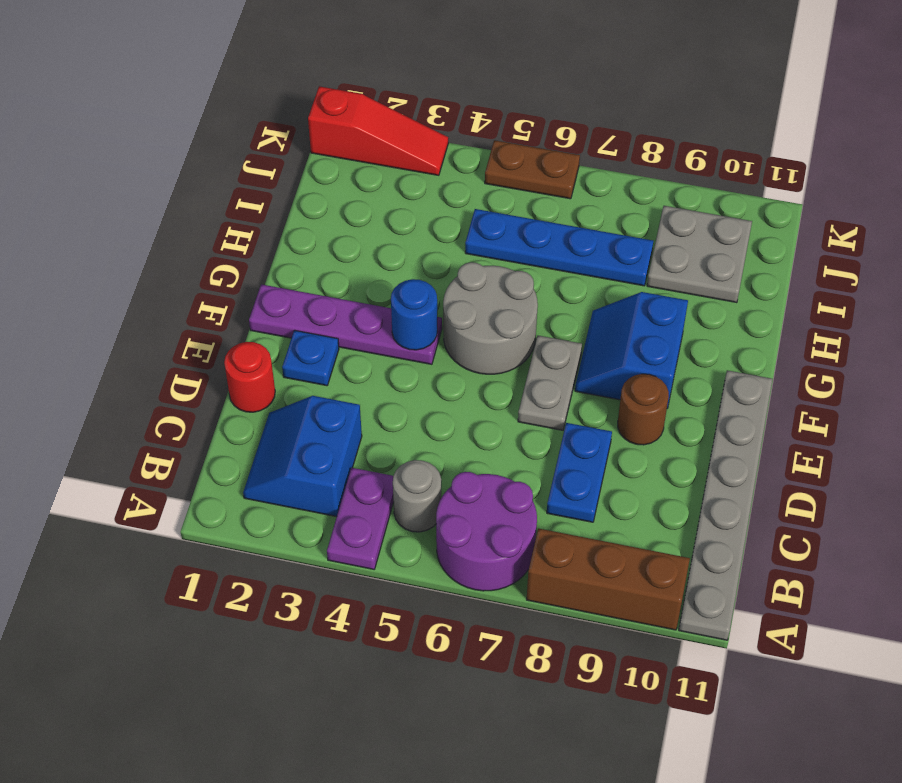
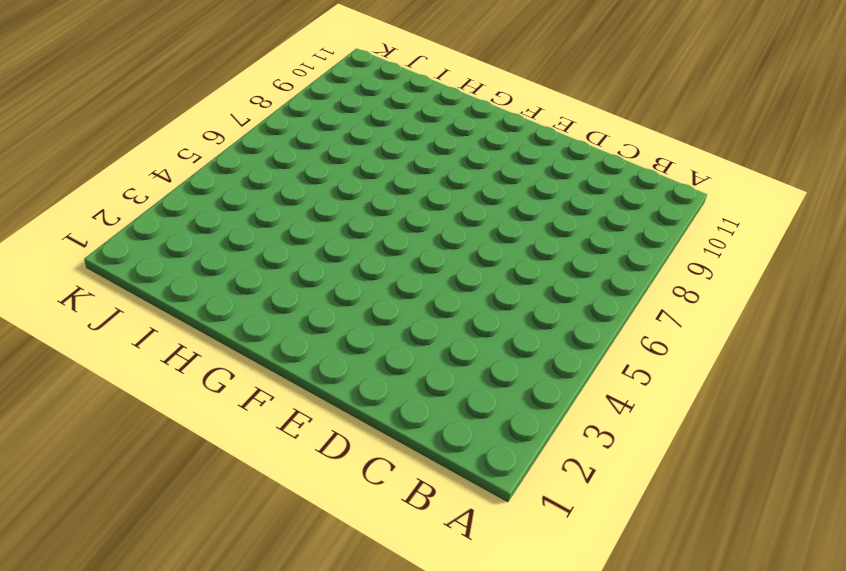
none -> purple 1x2 plate [327,468,394,569]
none -> purple 2x2 round brick [436,472,537,591]
none -> brown 1x3 brick [527,529,690,630]

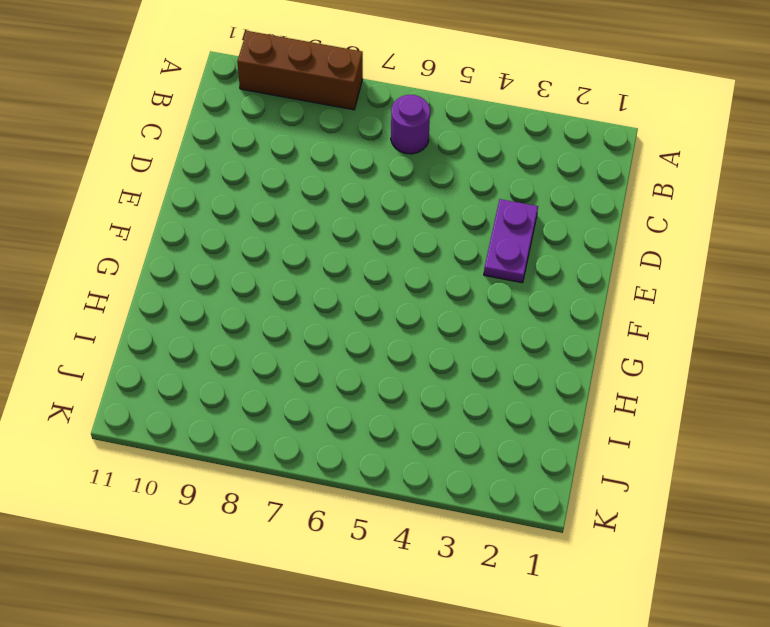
purple 1x1 round brick [391,95,430,154] -> purple 2x2 round brick [436,472,537,591]
purple 1x2 plate [484,199,538,283] -> purple 1x2 plate moved to [327,468,394,569]
none -> grey 1x6 plate [679,370,772,640]
none -> blue 2x2 slope [243,396,362,517]
none -> grey 1x1 round brick [393,460,441,532]

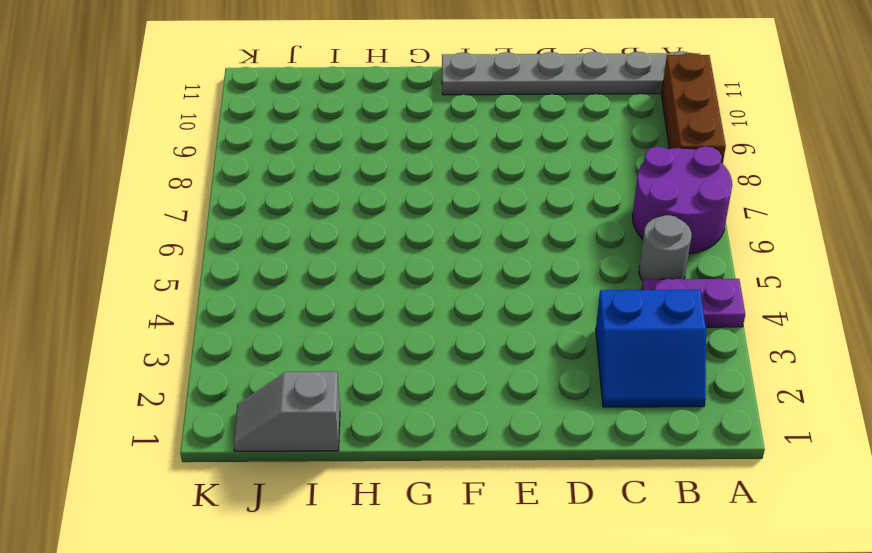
grey 1x2 slope [234,372,340,451] -> none
none -> blue 1x2 plate [547,423,612,522]
none -> red 1x1 round brick [224,342,275,412]
none -> blue 1x1 plate [282,330,339,386]

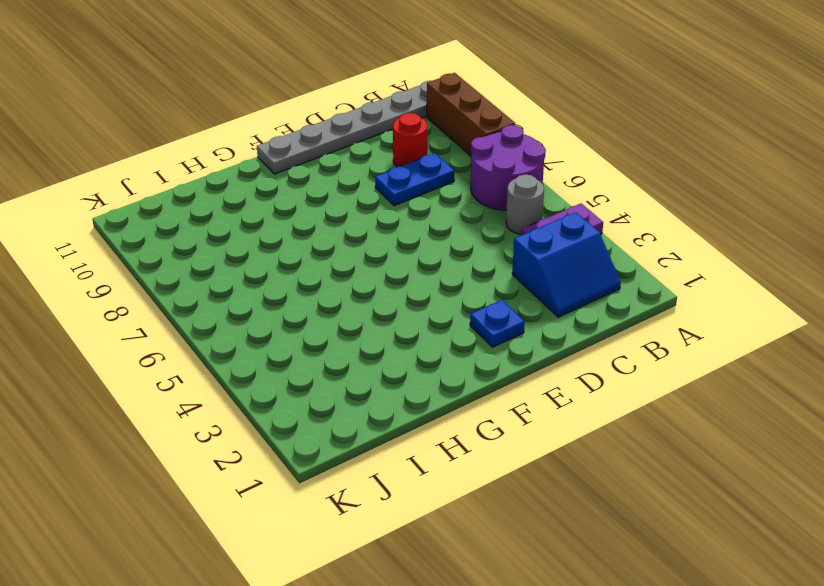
red 1x1 round brick [393,113,428,167] -> red 1x1 round brick moved to [224,342,275,412]
none -> grey 1x2 plate [518,336,582,430]
none -> brown 1x1 round brick [618,374,669,445]
none -> purple 1x4 plate [249,284,442,364]

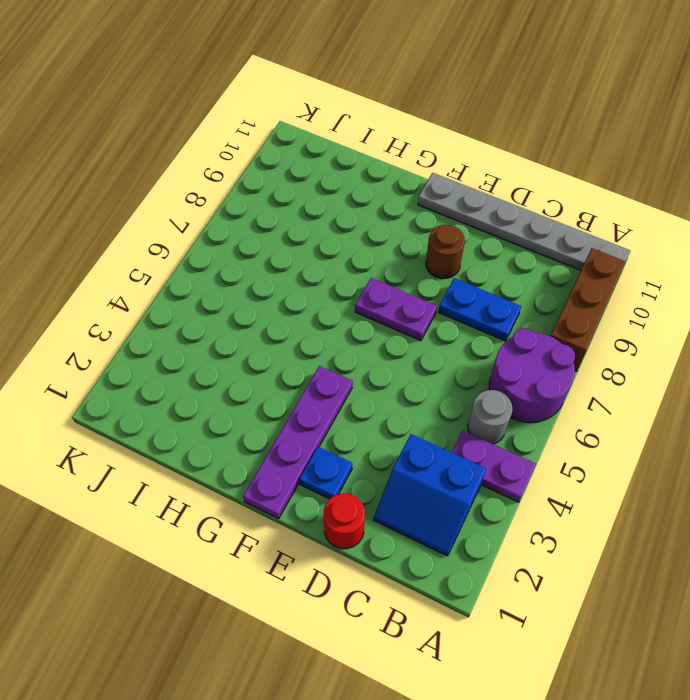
purple 1x2 plate [355,278,437,341] -> grey 1x2 plate [518,336,582,430]
none -> grey 2x2 round brick [443,262,538,374]
none -> blue 2x2 slope [575,292,688,408]
none -> blue 1x4 plate [465,209,653,286]

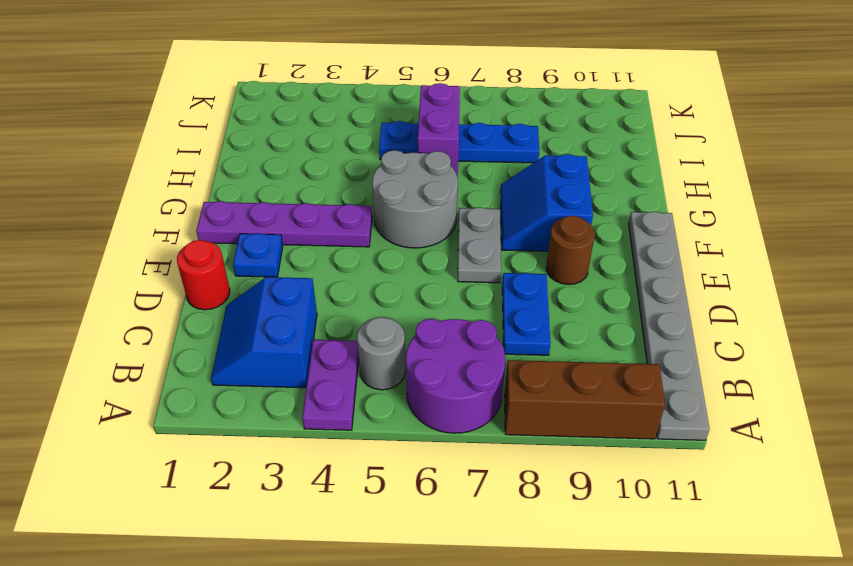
purple 1x2 brick [418,83,460,177] -> none
none -> grey 2x2 plate [647,206,752,303]
none -> red 1x3 slope [308,86,448,175]
none -> brown 1x2 plate [485,140,580,199]

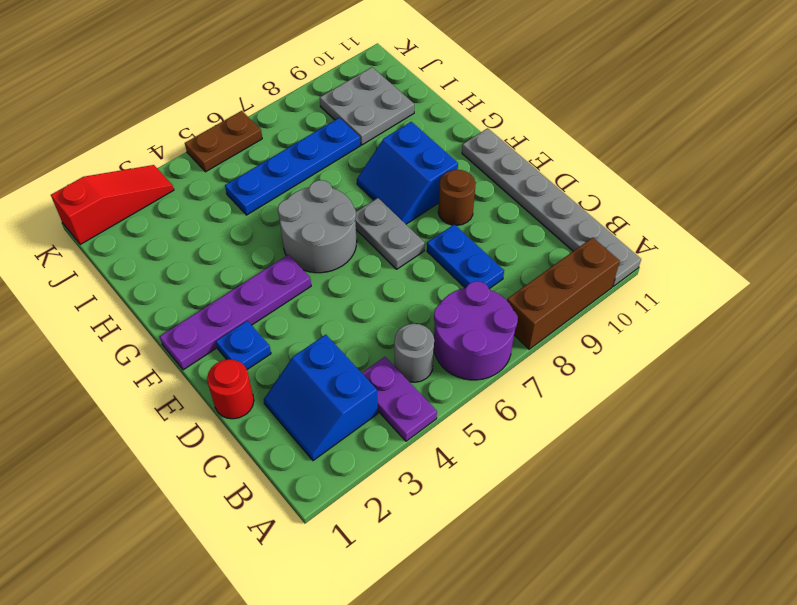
none -> blue 1x1 round brick [391,279,437,350]

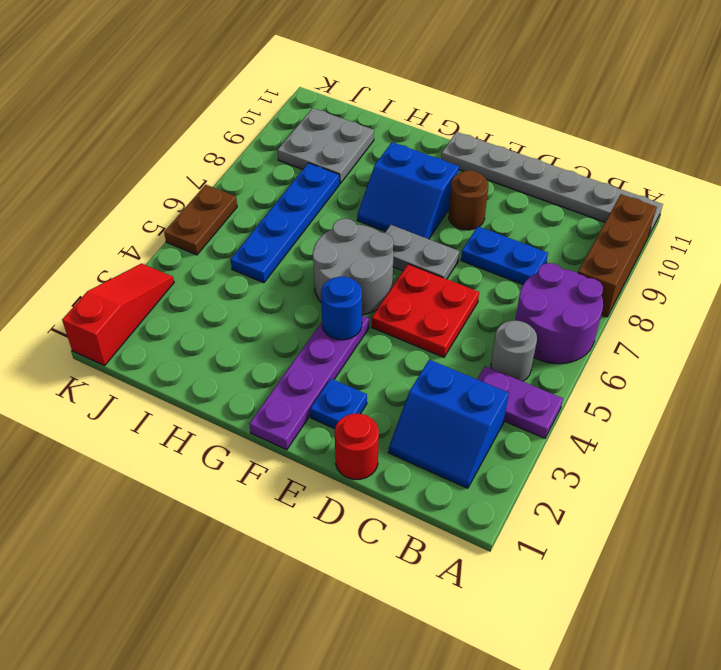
red 2x2 plate [372,264,479,357] -> none

